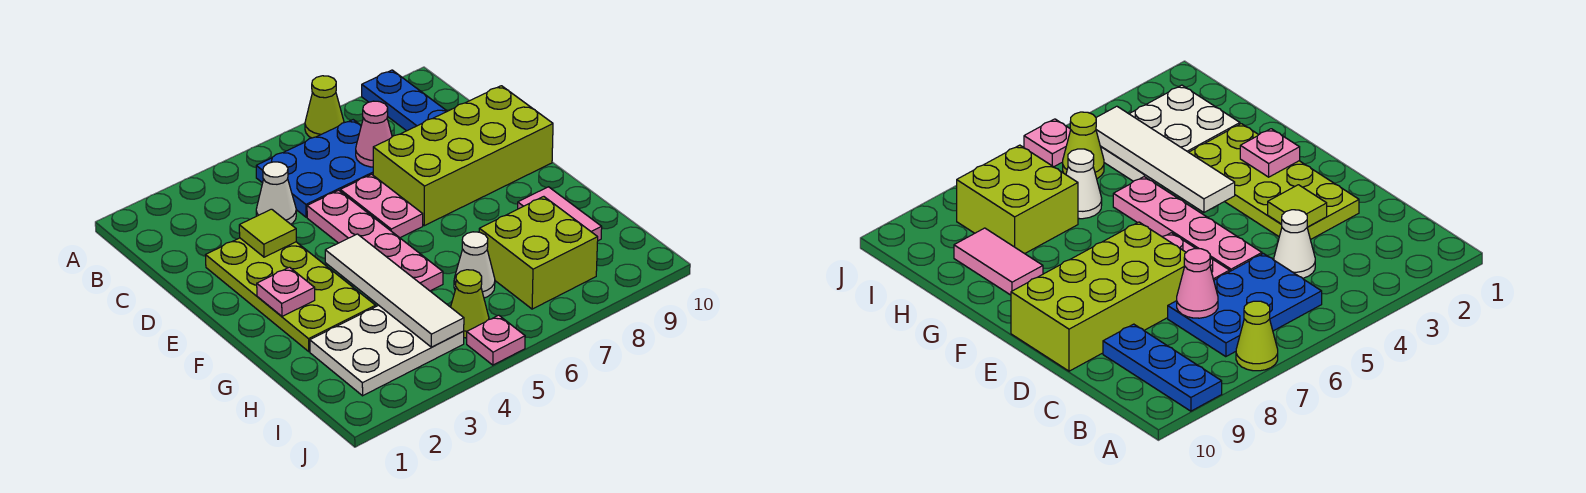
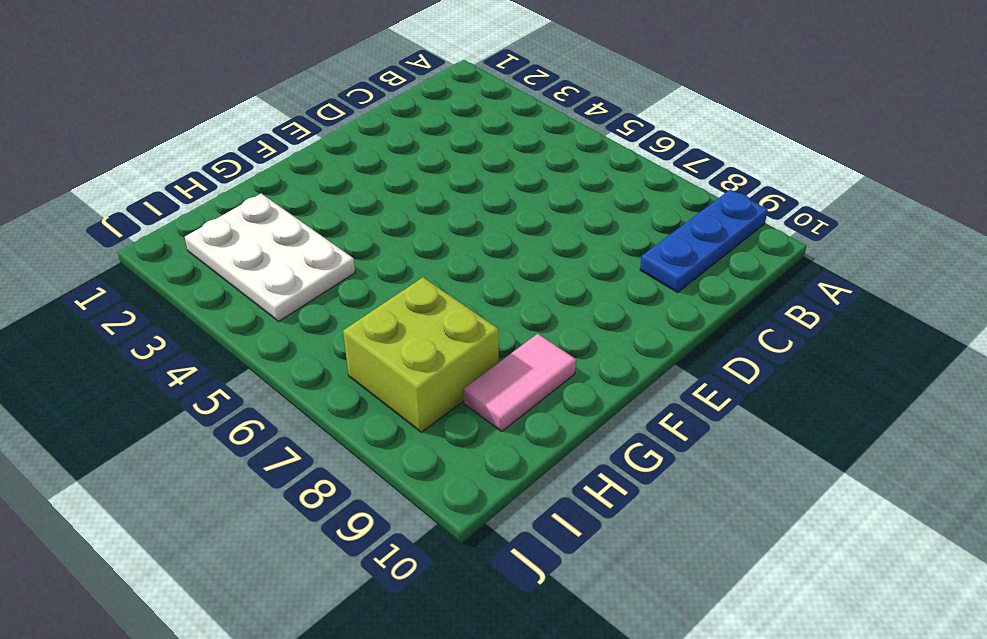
none -> lime 1x1 cone [305,76,344,138]
none -> blue 2x3 plate [256,120,373,217]
none -> white 1x1 cone [256,162,296,224]

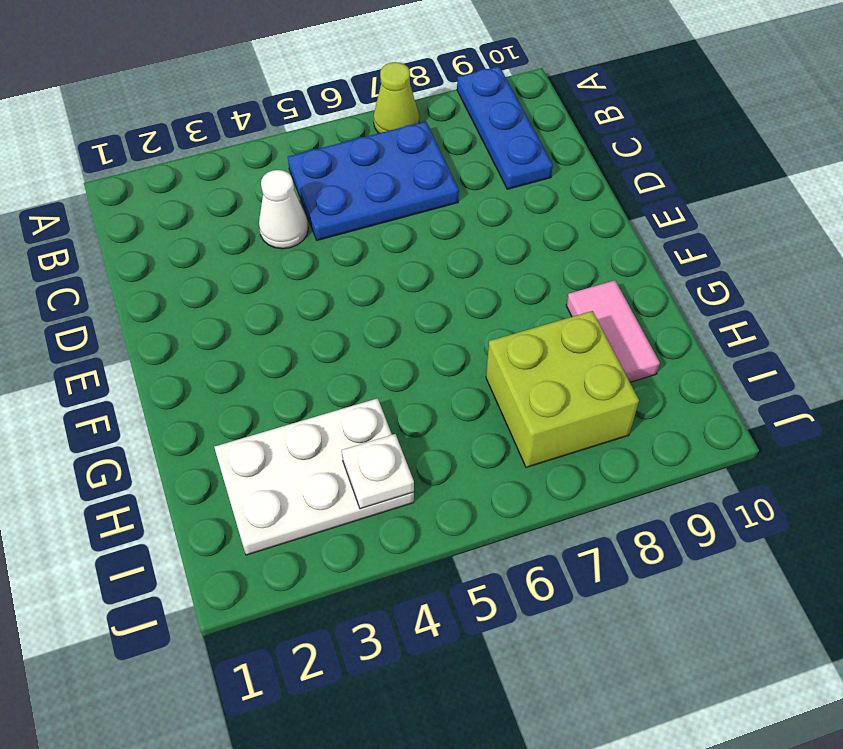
white 1x1 plate [342,434,414,509] -> white 1x4 tile [325,234,464,347]
none -> lime 2x4 plate [206,238,376,351]
none -> pink 1x4 plate [307,190,443,291]
none -> pink 1x2 plate [340,174,423,238]

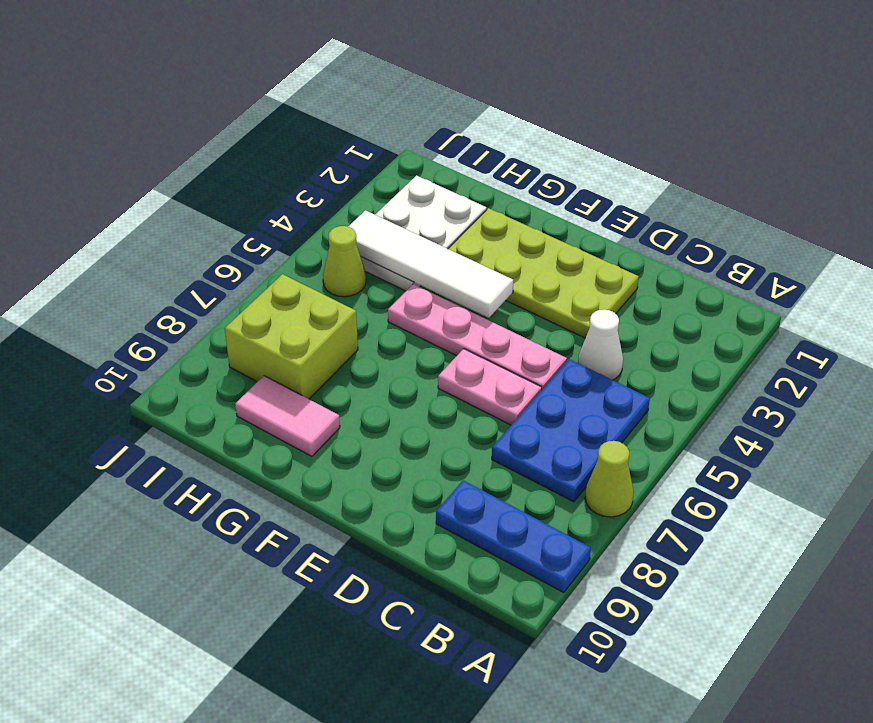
none -> lime 2x4 brick [373,86,553,226]
none -> white 1x1 cone [454,232,495,298]
none -> pink 1x1 plate [467,315,525,365]

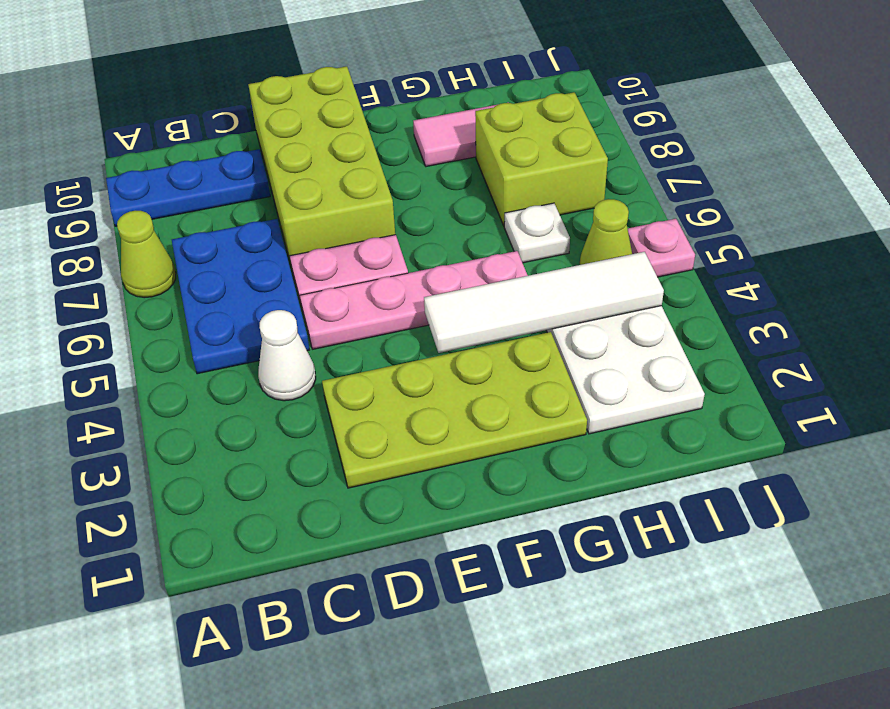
white 1x1 plate [504,203,570,263] -> white 1x1 cone [454,232,495,298]
none -> pink 1x1 cone [356,101,392,167]
none -> lime 1x1 tile [239,209,296,257]
none -> pink 1x1 plate [257,267,315,316]

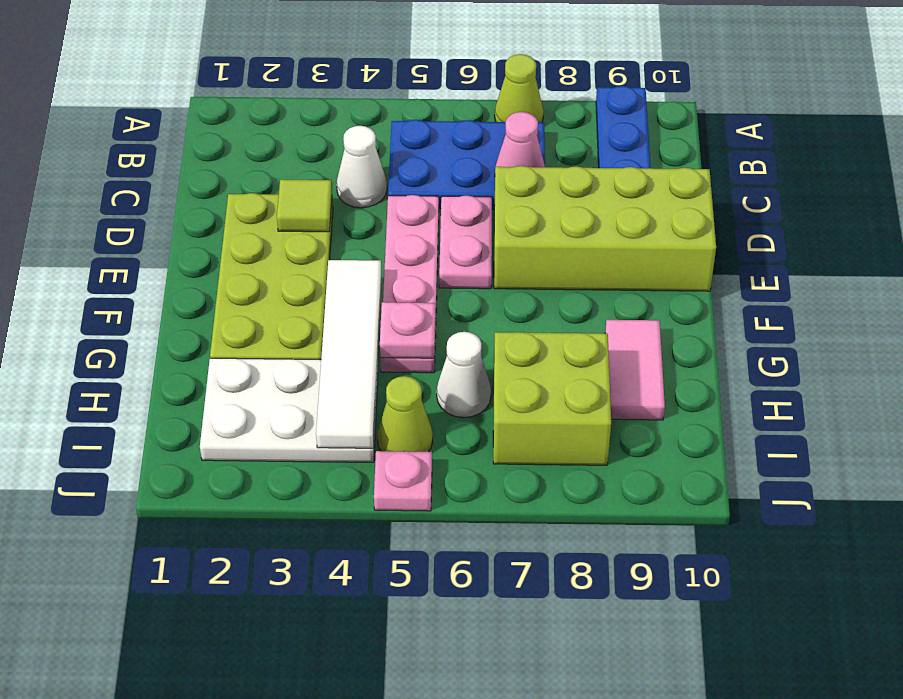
pink 1x1 plate [380,302,436,358] -> pink 1x1 plate moved to [257,267,315,316]

